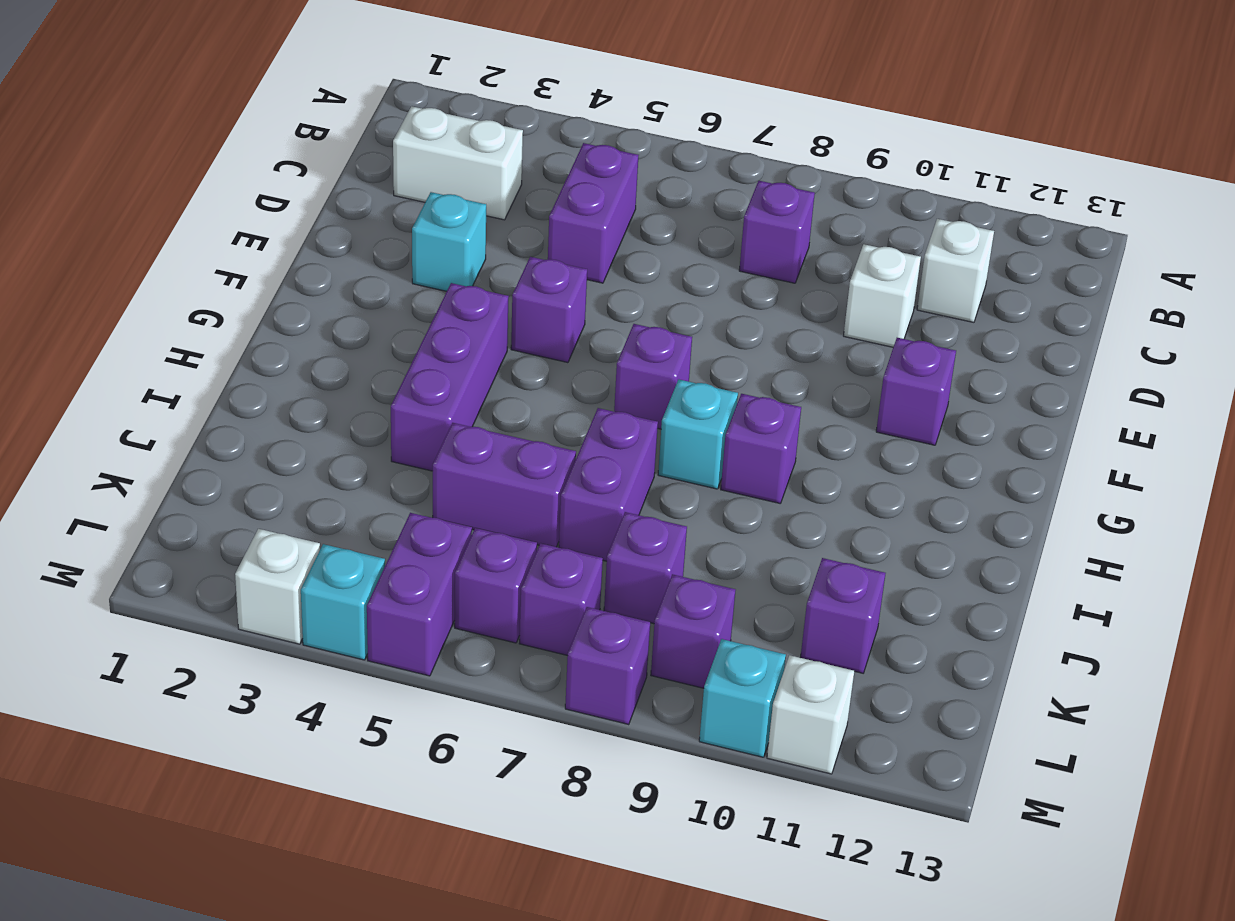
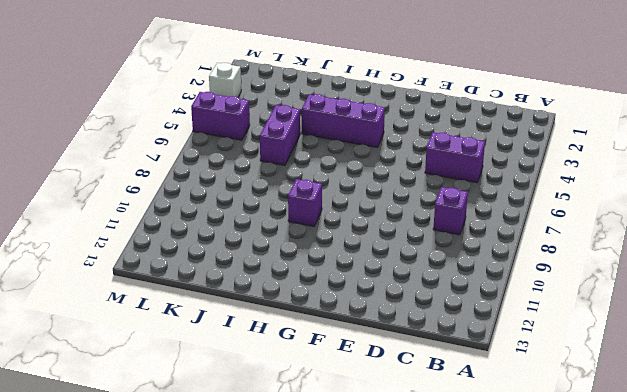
none -> white 1x2 brick [393,106,523,220]
none -> white 1x1 brick [917,219,994,322]
none -> white 1x1 brick [844,244,921,347]

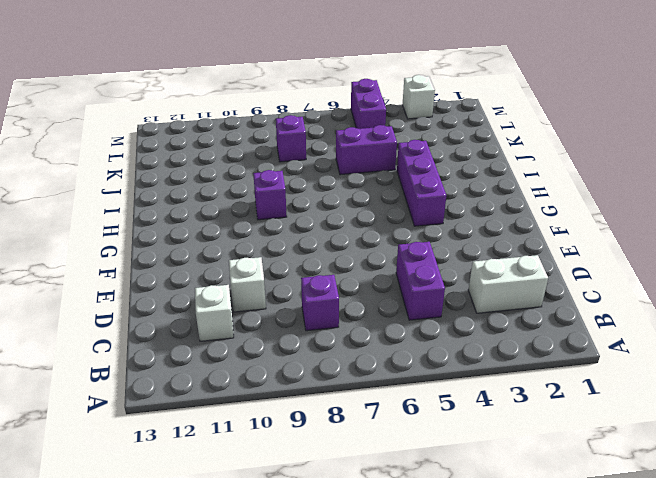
none -> cyan 1x1 brick [412,192,486,291]
none -> purple 1x1 brick [511,257,587,363]
none -> purple 1x1 brick [876,338,956,445]

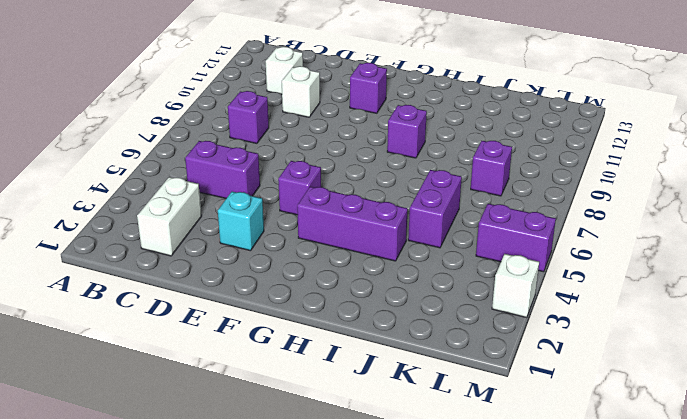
none -> purple 1x1 brick [614,324,692,429]
none -> cyan 1x1 brick [658,379,738,489]
none -> purple 1x2 brick [559,408,658,561]

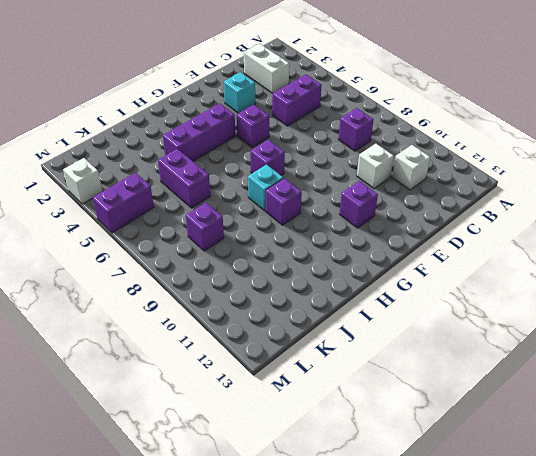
none -> purple 1x2 brick [559,408,658,561]
none -> purple 1x1 brick [800,558,886,673]
none -> purple 1x1 brick [455,528,537,643]

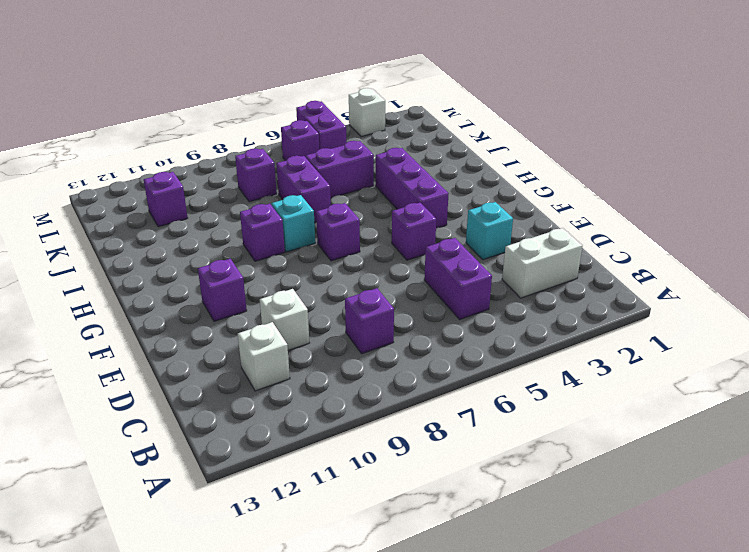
none -> purple 1x1 brick [519,543,603,656]
none -> purple 1x1 brick [651,574,735,688]
none -> cyan 1x1 brick [301,544,385,660]

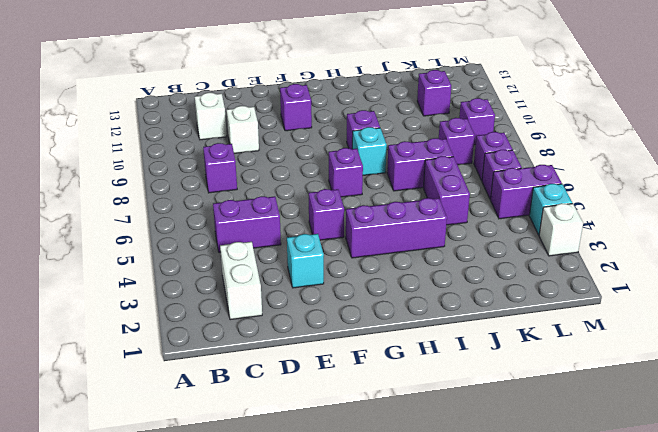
none -> purple 1x1 brick [565,607,650,724]
none -> cyan 1x1 brick [699,639,786,757]
none -> white 1x1 brick [767,655,854,774]

